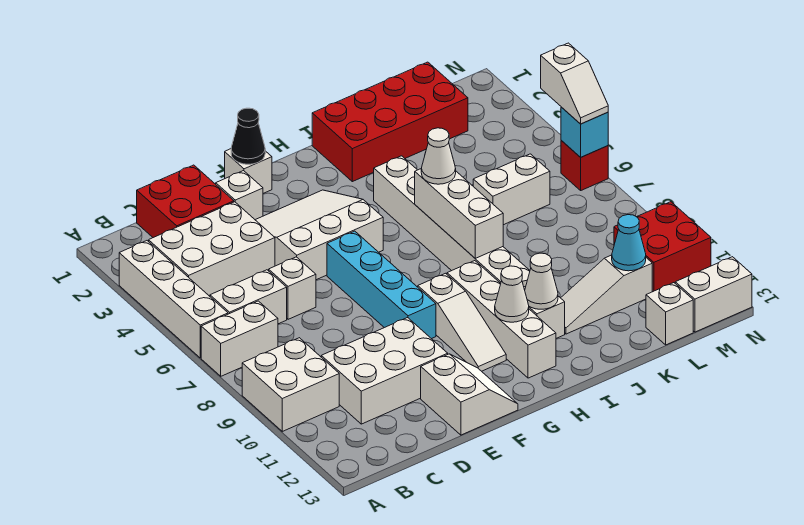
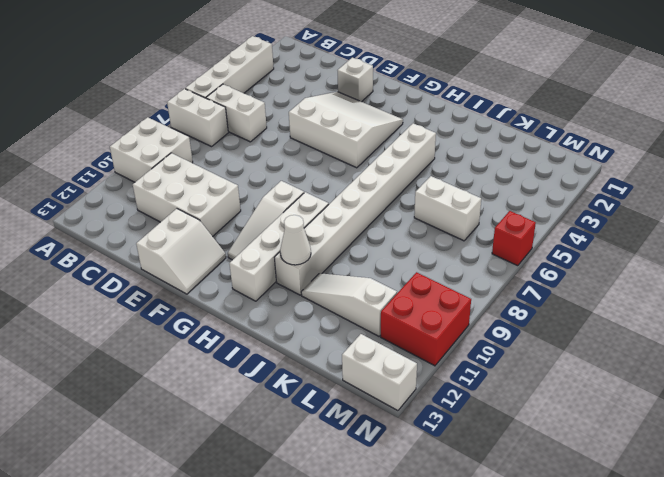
none -> white 2x3 brick [149,202,275,296]
none -> red 2x2 brick [137,165,234,238]
none -> white 1x1 brick [269,257,316,319]
none -> white 1x1 brick [225,149,272,193]

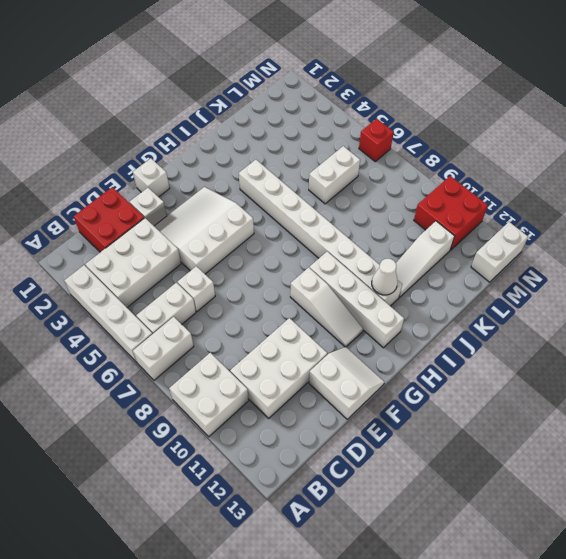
none -> cyan 1x4 brick [327,231,436,339]
none -> red 2x4 brick [312,62,468,182]
none -> white 1x1 brick [646,283,693,345]
none -> black 1x1 cone [231,108,265,164]

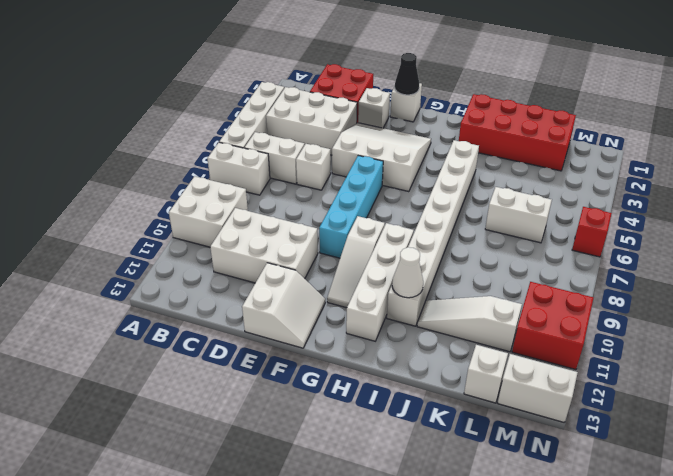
none -> white 1x1 cone [495,266,529,322]
none -> white 1x3 brick [415,169,503,258]
none -> cyan 1x1 cone [612,215,646,271]
none -> cyan 1x1 brick [561,107,608,157]

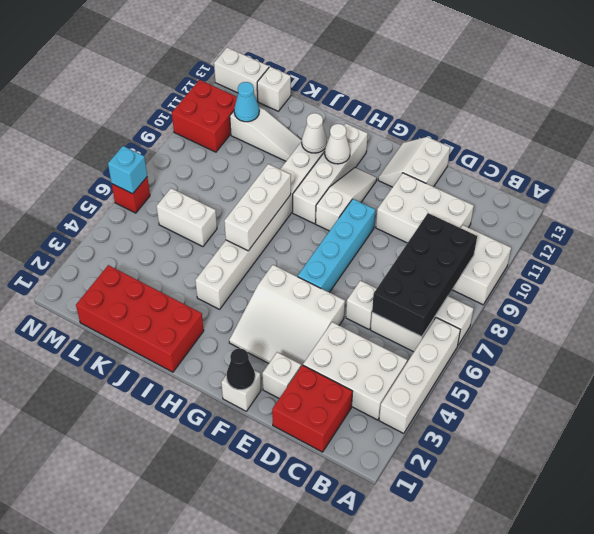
black 2x4 brick [372,213,477,337] -> none
none -> white 1x1 cone [421,128,456,184]
none -> white 1x2 slope [541,43,608,124]

